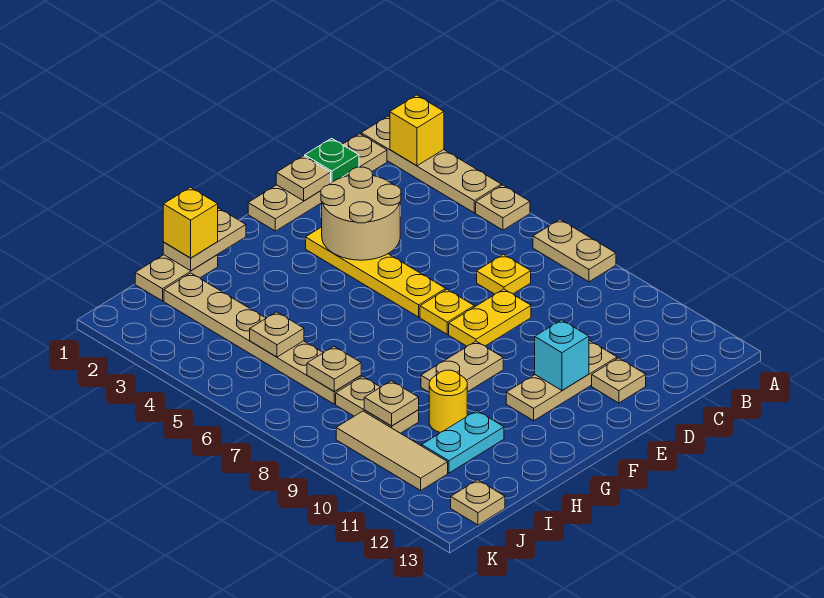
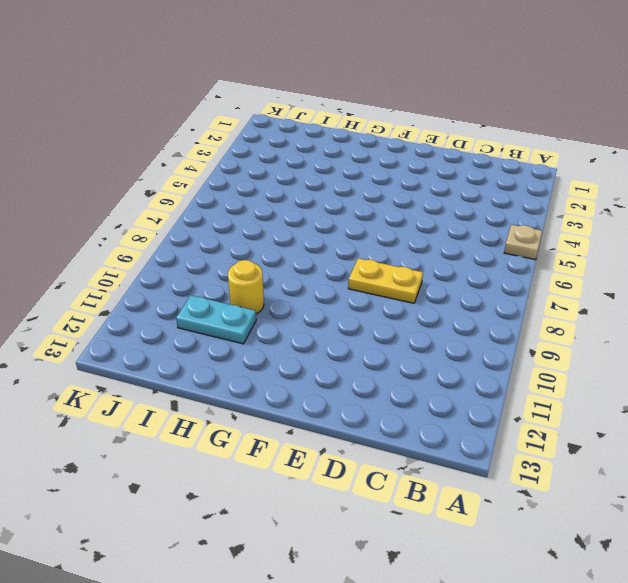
none -> tan 1x4 plate [361,116,501,213]
none -> tan 1x2 plate [533,220,616,282]
none -> tan 1x4 plate [248,134,387,231]

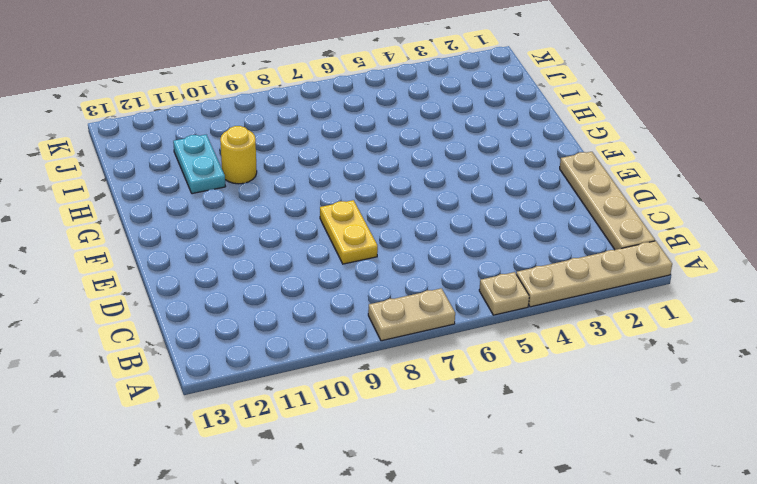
none -> yellow 1x1 plate [477,254,531,294]
none -> tan 1x3 plate [506,341,617,421]
none -> tan 1x1 plate [592,358,646,403]

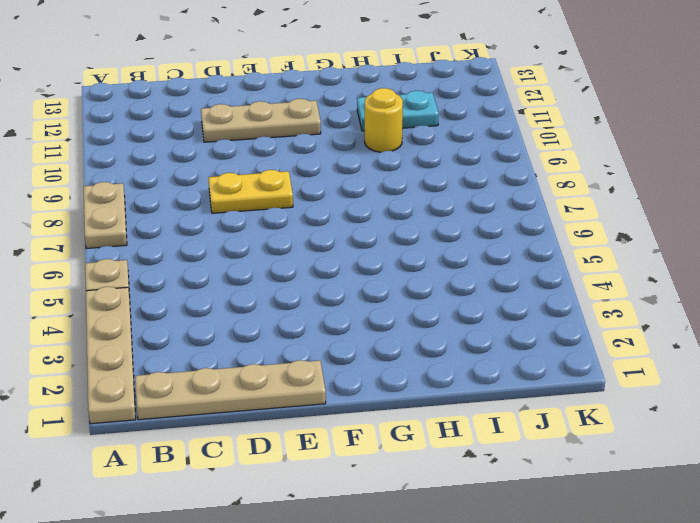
none -> yellow 1x1 plate [477,254,531,294]
none -> tan 1x1 plate [592,358,646,403]
none -> yellow 1x4 plate [306,227,446,317]

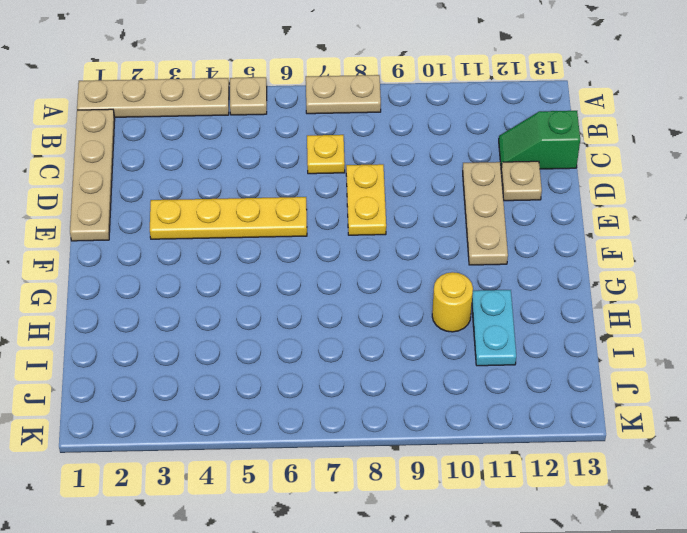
green 1x2 slope [499,111,580,169] -> none
none -> yellow 1x1 plate [420,290,474,334]
none -> tan 1x2 plate [421,341,503,392]
none -> tan 1x2 plate [135,255,218,301]

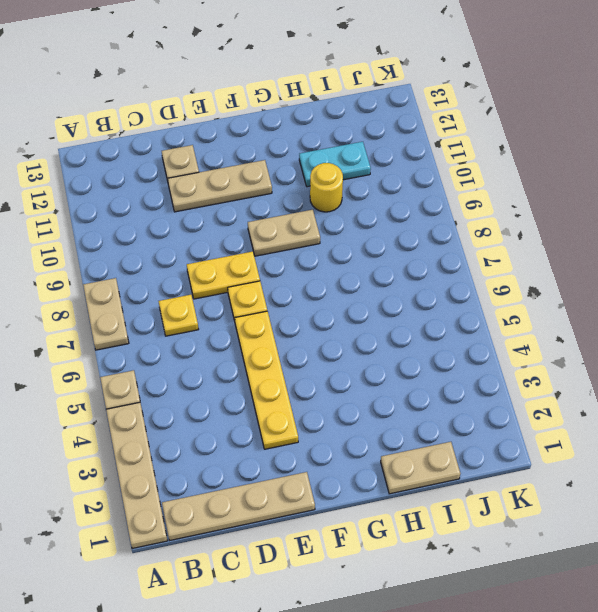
none -> tan 1x6 plate [164,273,361,404]
none -> tan 1x2 plate [336,376,419,433]
none -> tan 1x3 tile [336,411,448,490]

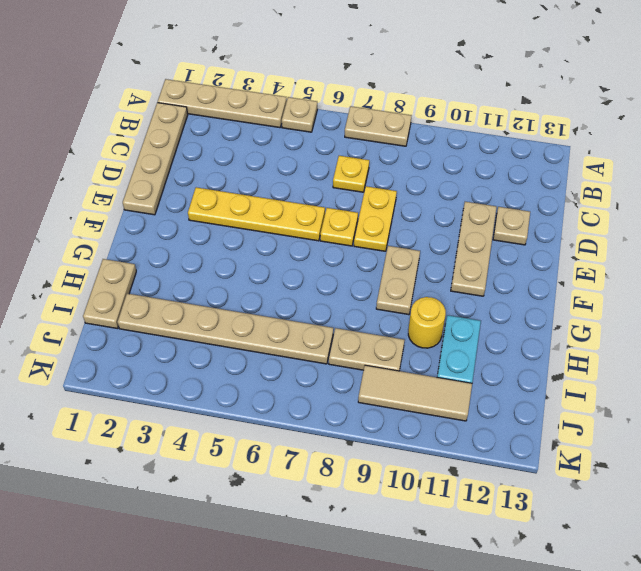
none -> tan 1x1 plate [451,480,505,525]
none -> yellow 1x1 brick [390,95,444,166]
none -> green 1x1 plate [305,138,359,183]

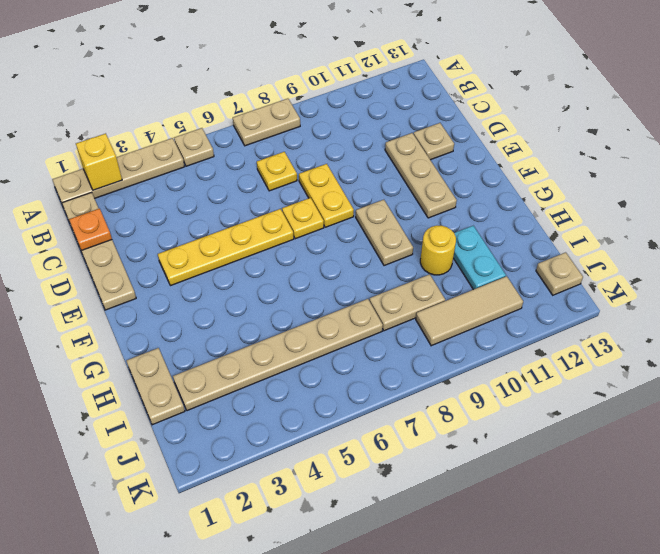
orange 1x1 plate [69,209,112,250] -> green 1x1 plate [305,138,359,183]
none -> tan 1x1 plate [276,156,331,201]
none -> tan 2x2 round brick [321,167,401,260]
none -> cyan 1x1 brick [535,320,589,390]

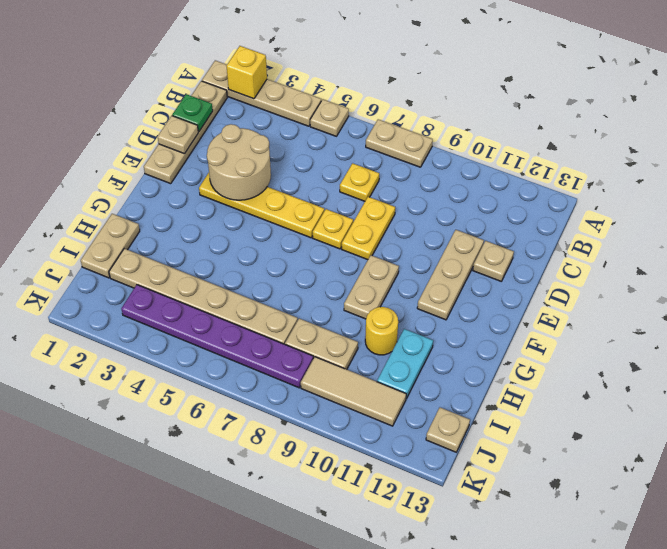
purple 1x6 plate [121,285,313,388] -> none
none -> cyan 1x1 brick [535,320,589,390]
none -> tan 1x2 plate [163,208,246,271]
none -> tan 1x1 plate [250,312,304,357]

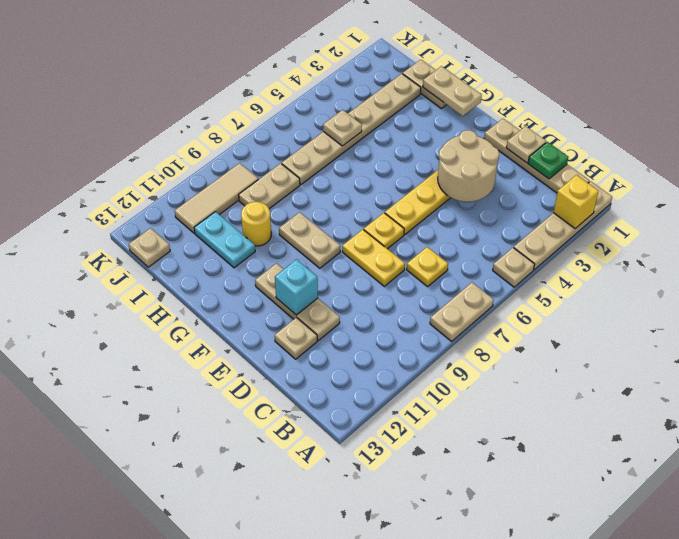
none -> tan 1x1 plate [307,347,361,392]
none -> tan 1x1 plate [364,381,419,426]
none -> yellow 1x1 brick [163,187,218,258]

